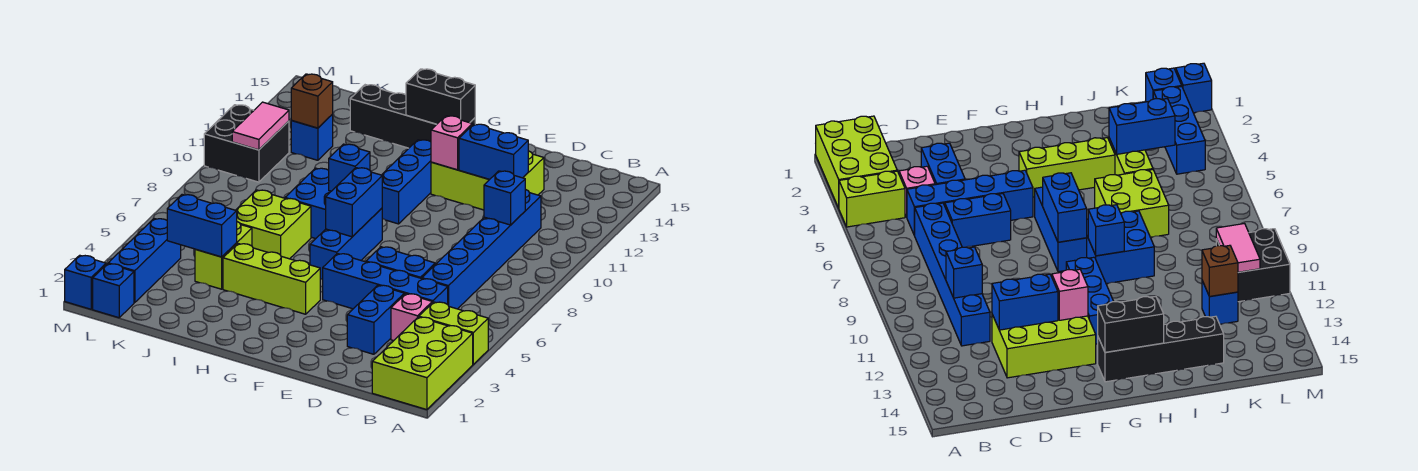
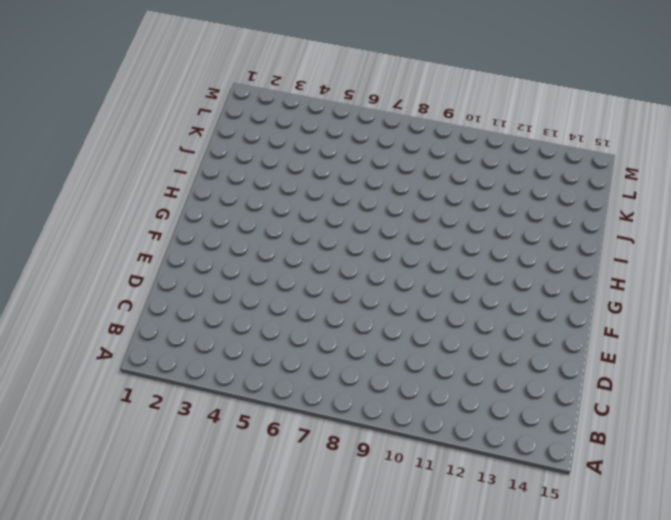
none -> lime 2x3 brick [372,317,473,410]
none -> lime 1x2 brick [419,302,488,364]
none -> pink 1x1 brick [391,294,432,341]

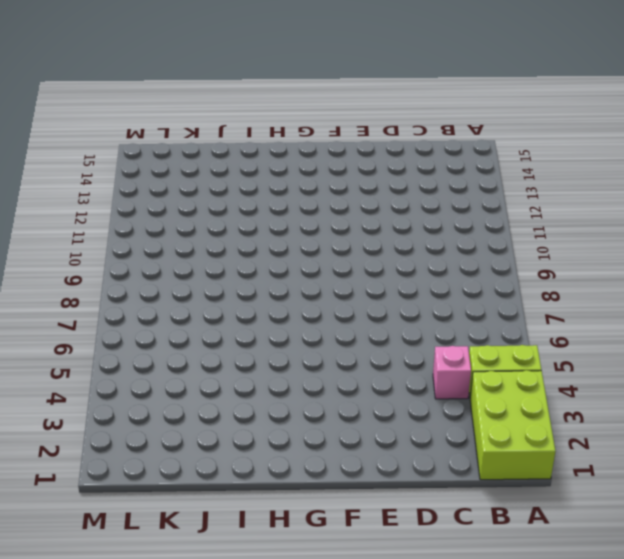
none -> blue 1x4 brick [323,254,448,309]
none -> blue 1x6 brick [422,189,541,309]
none -> blue 1x2 brick [347,285,404,354]

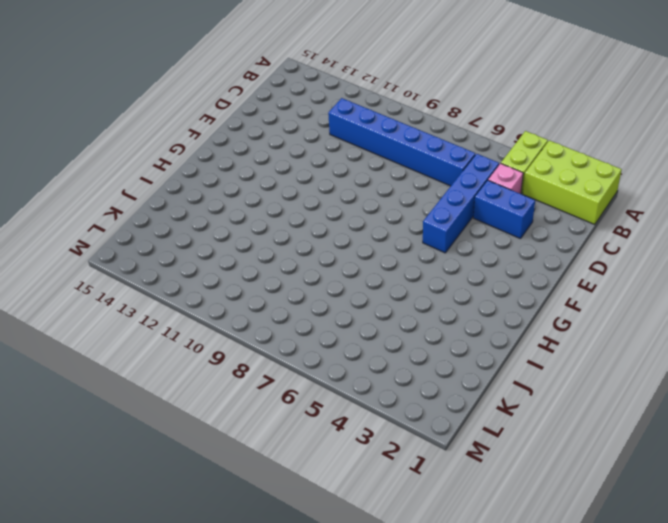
none -> blue 1x2 brick [366,247,435,279]
none -> lime 2x3 brick [431,151,544,210]
none -> lime 1x3 brick [223,244,320,314]

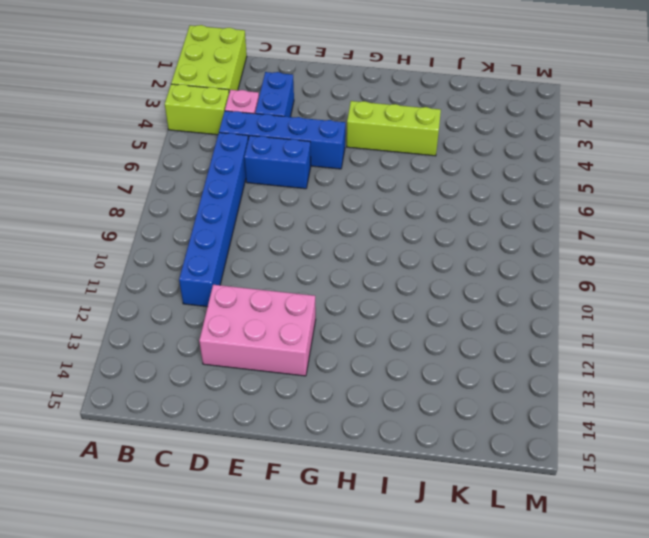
pink 2x3 brick [199,285,316,376] -> lime 2x3 brick [431,151,544,210]
none -> blue 1x3 brick [310,208,382,280]
none -> blue 1x3 brick [382,140,431,224]
none -> black 1x4 brick [350,85,475,148]

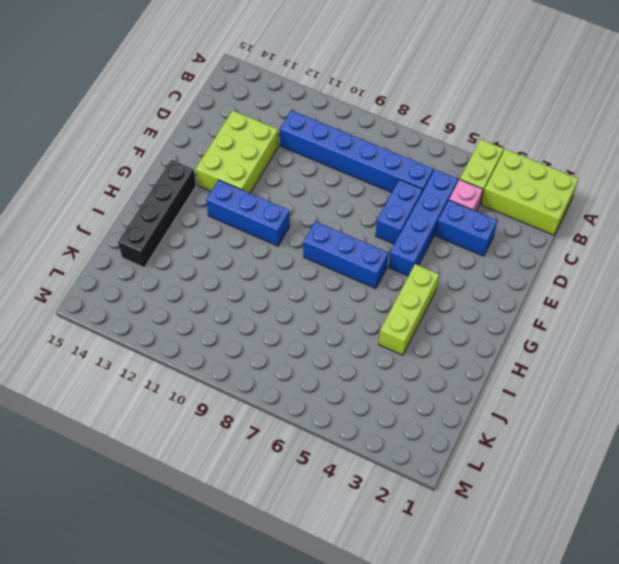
none -> blue 2x2 brick [285,168,331,239]
none -> lime 2x2 brick [236,190,311,259]
none -> lime 1x2 brick [195,222,252,289]

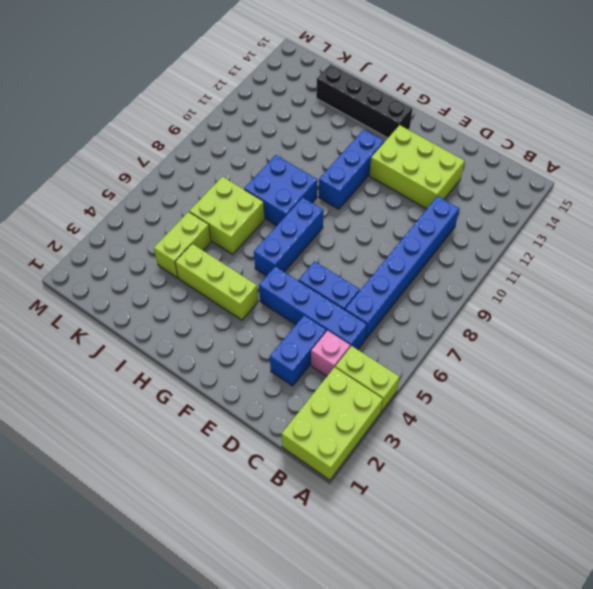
none -> blue 1x1 brick [291,114,333,160]
none -> blue 1x1 brick [93,264,134,318]
none -> blue 1x3 brick [108,219,181,303]

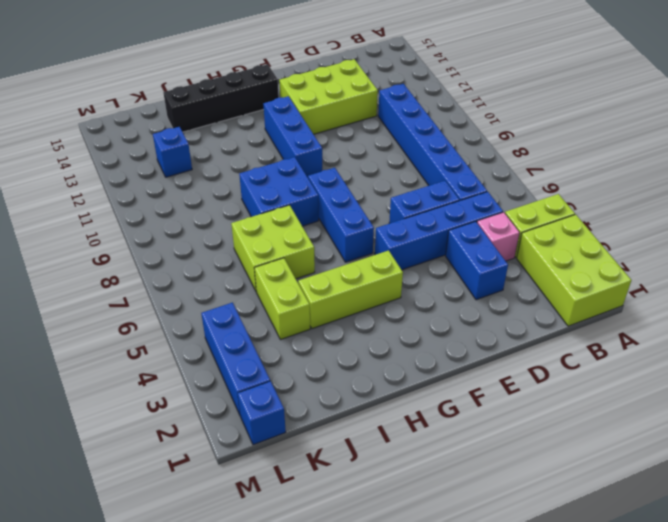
none -> black 2x2 brick [204,105,289,182]
none -> blue 1x1 brick [65,255,106,309]
none -> blue 1x1 brick [484,171,525,225]

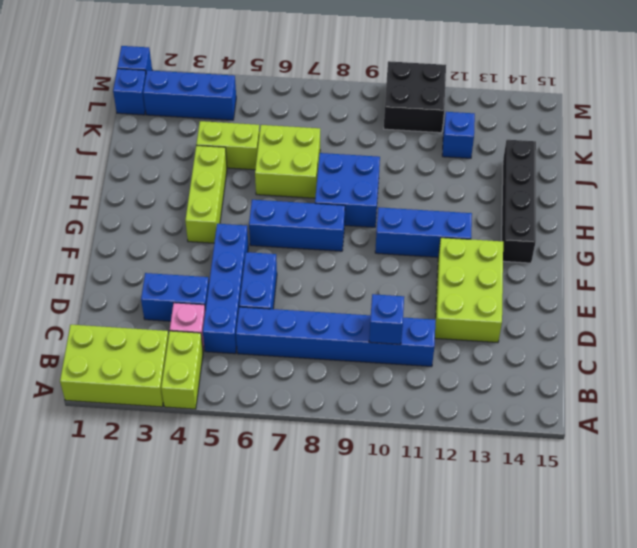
none -> blue 1x2 brick [459,124,528,179]
none -> pink 1x1 brick [431,116,472,170]
none -> blue 1x2 brick [326,168,382,237]

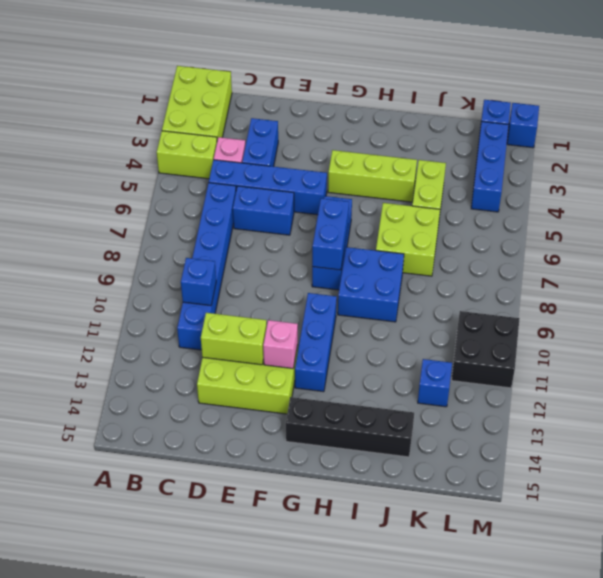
lime 1x2 brick [201,313,267,365] -> blue 1x2 brick [459,124,528,179]
none -> black 1x2 brick [406,69,475,124]
none -> blue 1x1 brick [329,144,370,191]
none -> blue 1x2 brick [167,195,237,257]

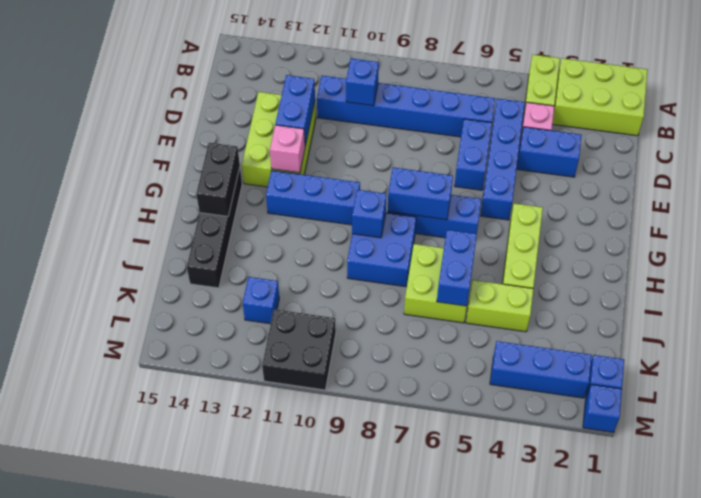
blue 1x2 brick [437,230,477,306] -> blue 1x2 brick moved to [167,195,237,257]
none -> brown 1x1 brick [291,74,333,128]
none -> pink 1x2 tile [232,102,289,150]

